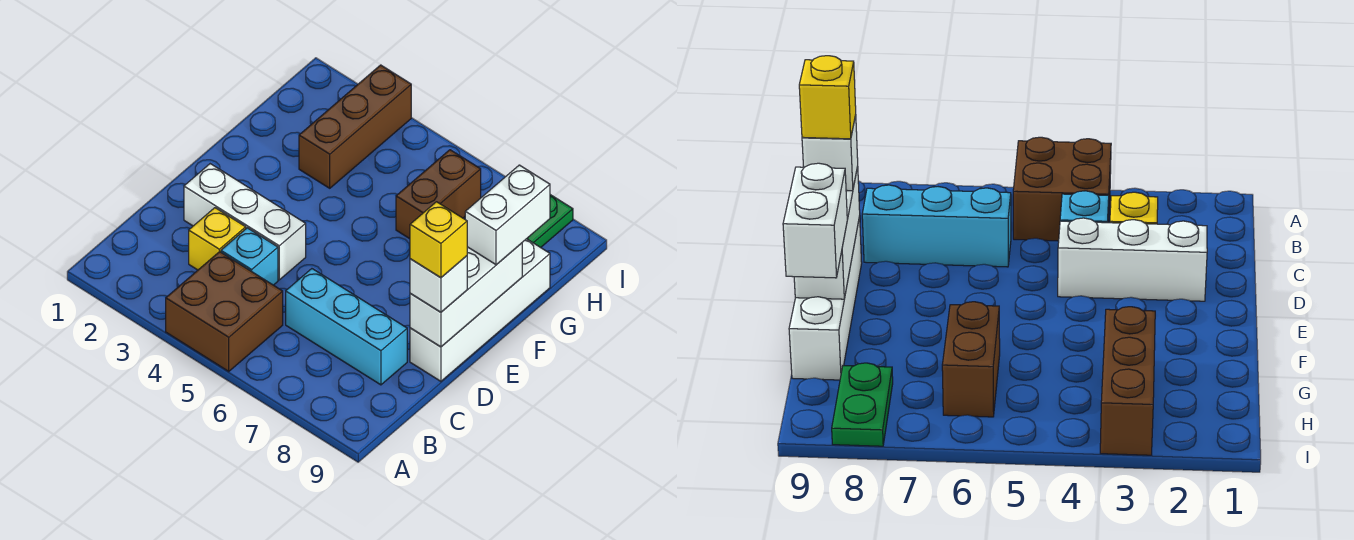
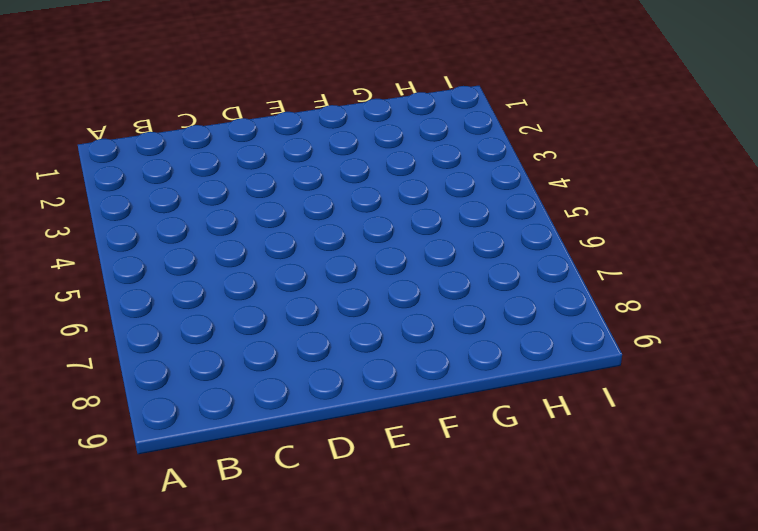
none -> brown 2x2 brick [166,252,283,371]
none -> yellow 1x1 brick [189,208,246,270]
none -> cyan 1x1 brick [221,228,278,285]

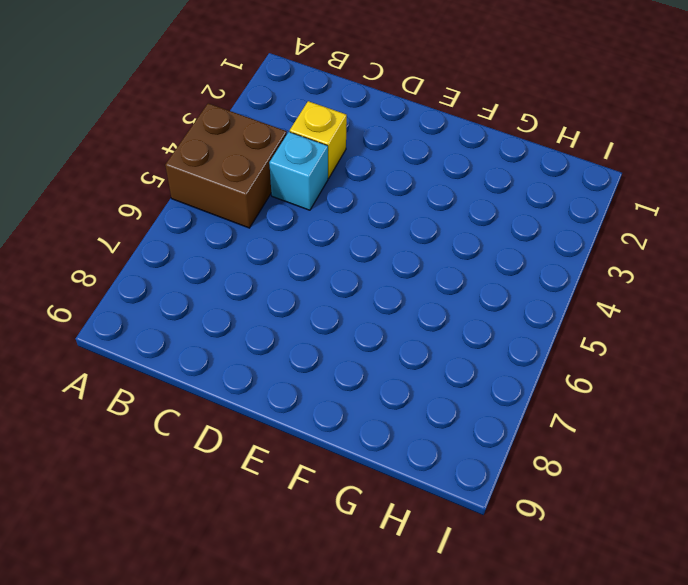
none -> cyan 1x3 brick [286,269,407,385]
none -> white 1x3 brick [184,164,306,280]
none -> white 1x4 brick [410,239,550,381]

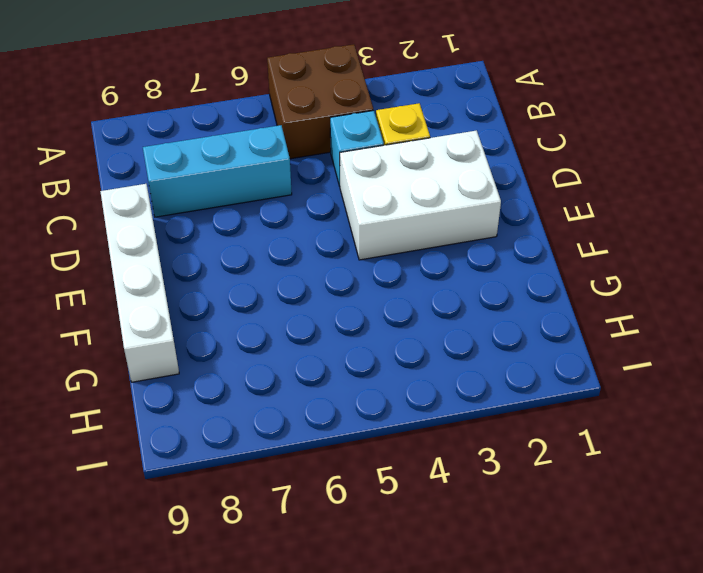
white 2x3 brick [340,130,501,260] -> white 1x3 brick [184,164,306,280]
none -> brown 1x3 brick [299,65,411,188]
none -> brown 1x2 brick [396,150,481,239]
none -> green 1x2 plate [527,195,573,248]

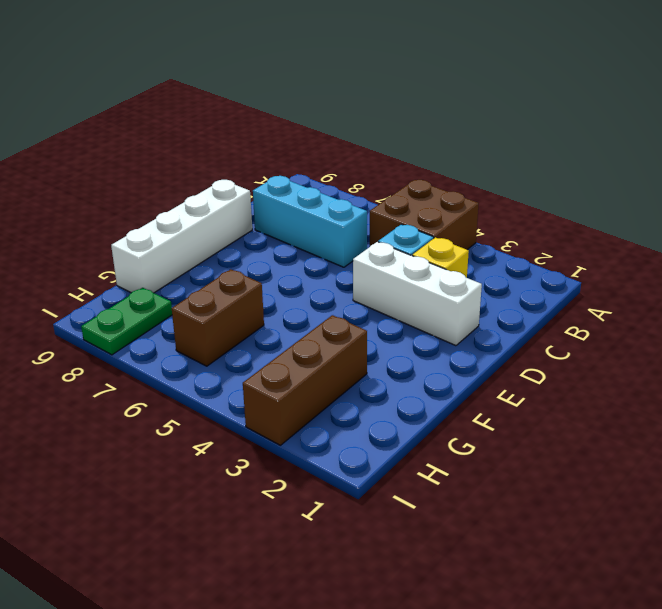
none -> white 1x3 brick [410,243,522,347]
none -> white 1x1 brick [410,256,467,312]
none -> white 1x2 brick [465,165,550,265]

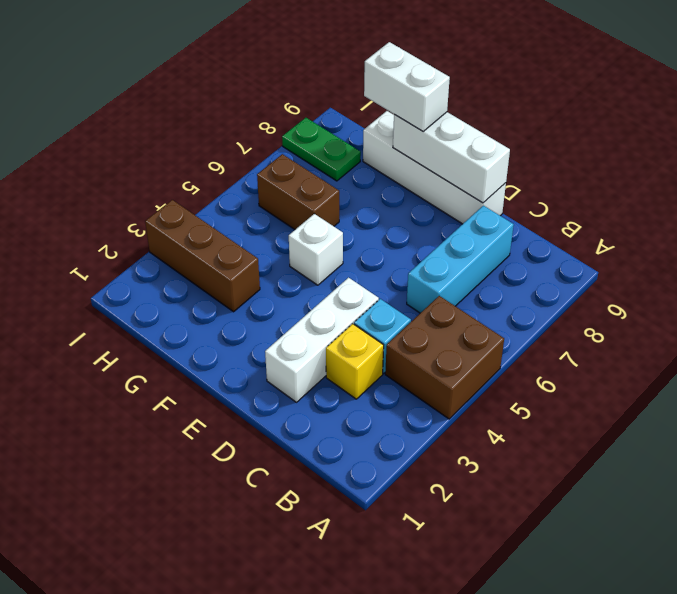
white 1x1 brick [289,214,343,285] -> white 1x1 brick moved to [410,256,467,312]
none -> yellow 1x1 brick [410,202,467,278]

